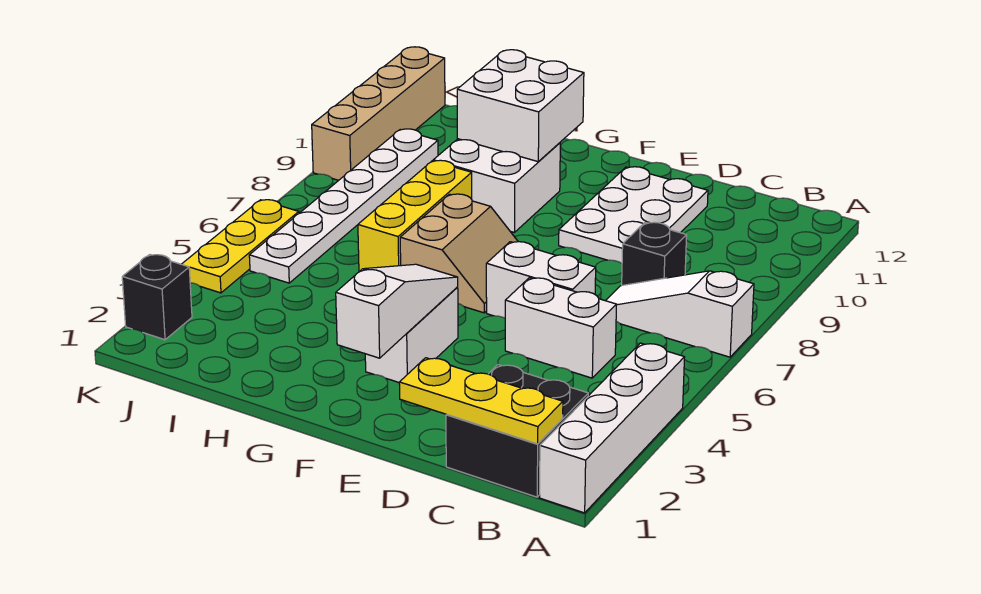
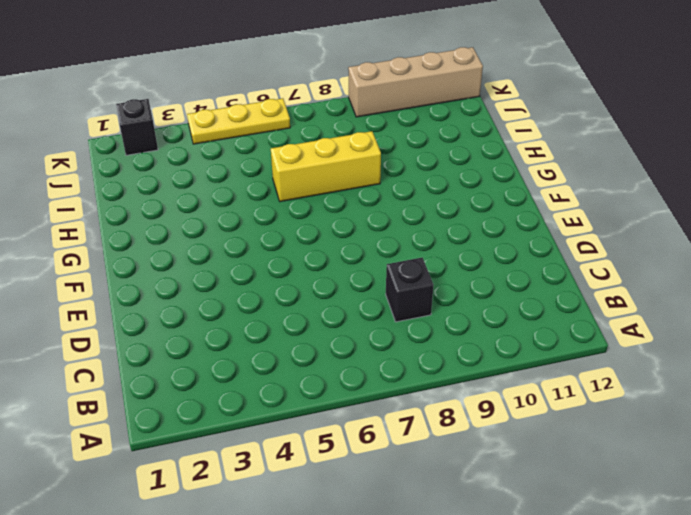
none -> white 1x4 brick [539,343,685,513]
none -> white 1x3 slope [606,271,754,357]
none -> black 2x2 brick [446,365,588,497]

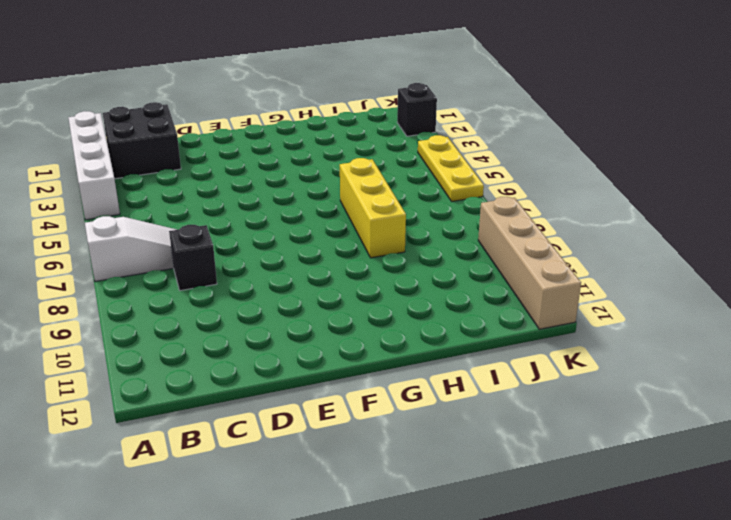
none -> white 1x2 brick [505,278,617,378]
none -> white 1x2 brick [486,242,596,318]
none -> white 2x3 plate [559,167,708,263]

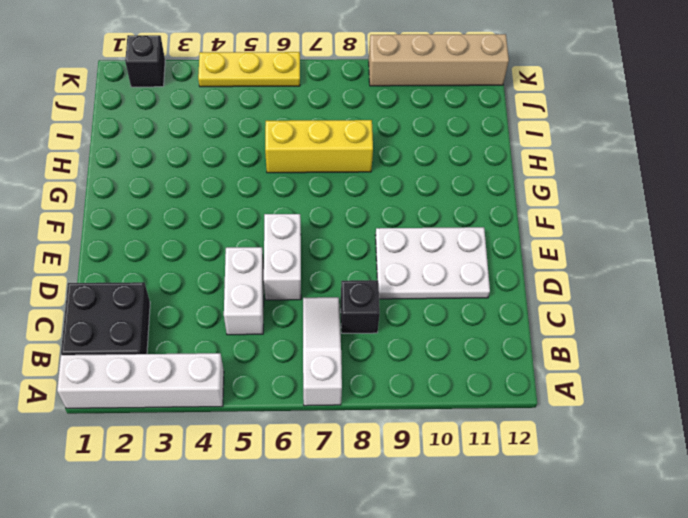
none -> white 1x2 brick [365,287,458,382]
none -> tan 2x2 slope [400,194,518,313]
none -> white 2x2 brick [433,139,560,232]

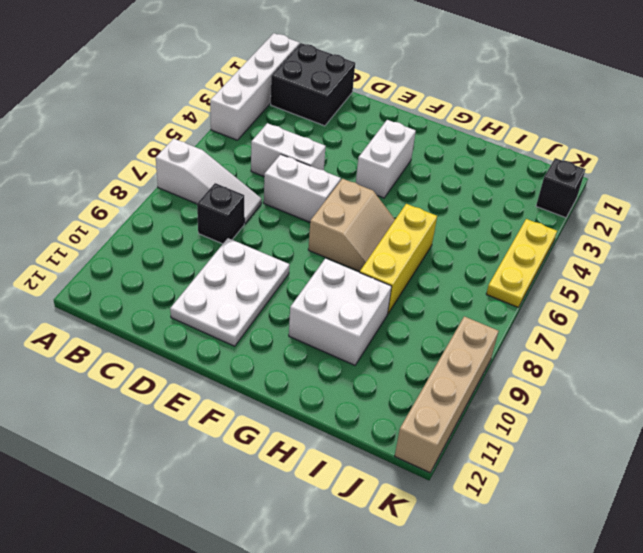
tan 2x2 slope [308,179,395,272] -> tan 2x2 slope turned to [400,194,518,313]
none -> white 1x6 plate [249,129,438,283]
none -> yellow 1x3 plate [399,358,563,444]
none -> white 1x3 slope [336,264,458,358]

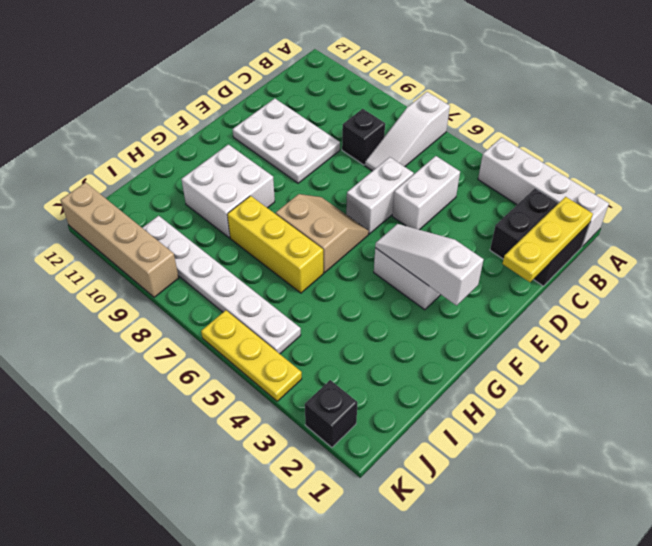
none -> white 2x2 brick [457,50,584,162]

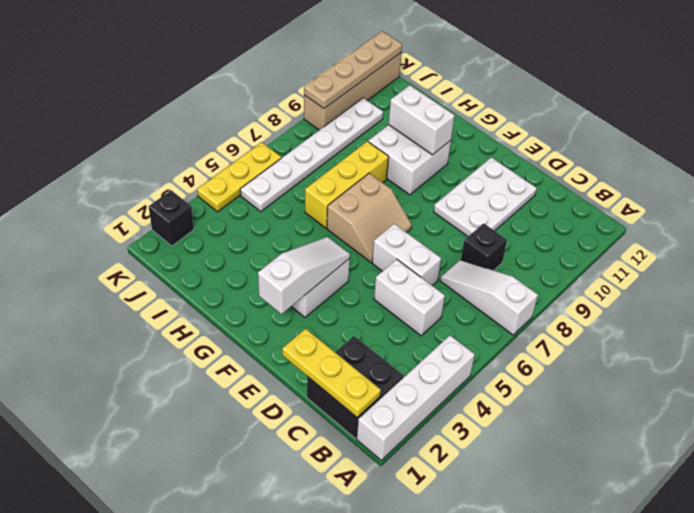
white 1x2 brick [389,85,455,155] -> white 2x2 brick [457,50,584,162]
tan 1x4 plate [304,31,402,109] -> none

